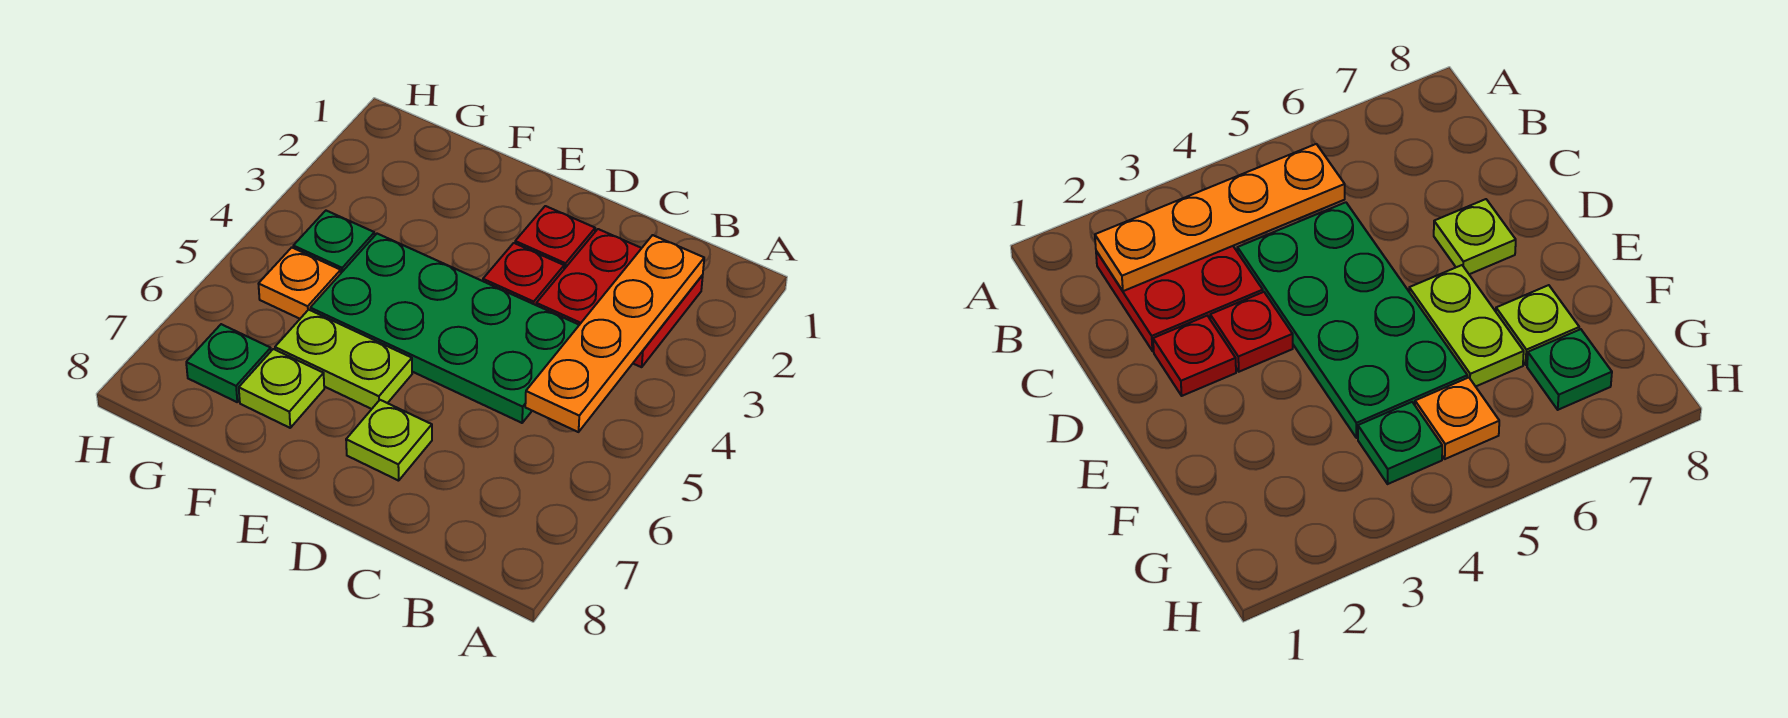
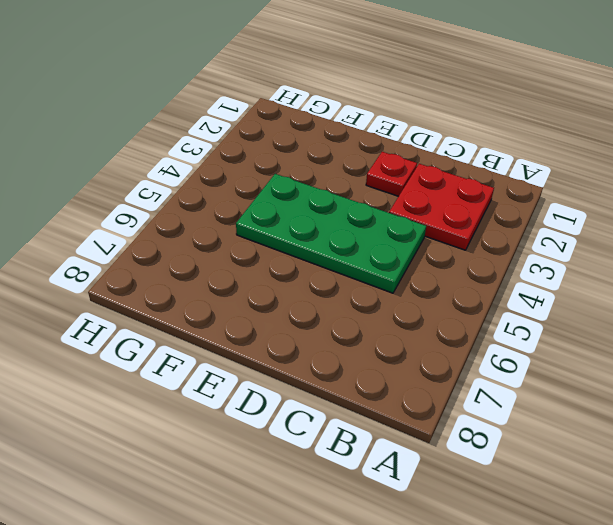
none -> red 1x1 plate [483,243,564,305]
none -> lime 1x1 plate [346,400,432,481]

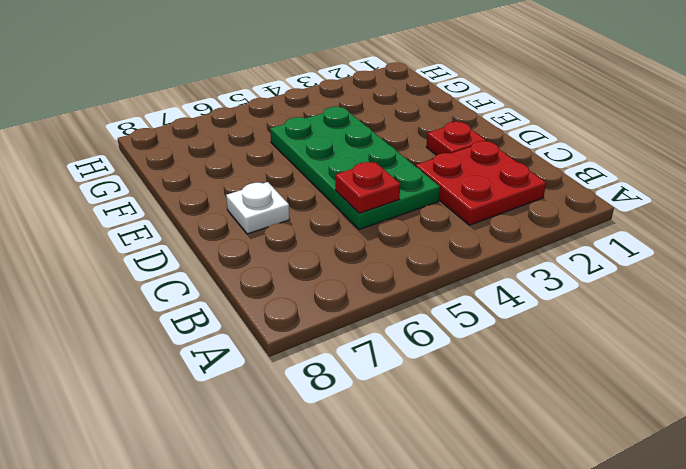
red 1x1 plate [335,162,400,213] -> red 1x1 plate moved to [483,243,564,305]
white 1x1 plate [226,182,290,234] -> lime 1x1 plate [346,400,432,481]
none -> lime 1x2 plate [275,310,412,409]
none -> lime 1x1 plate [239,349,324,428]

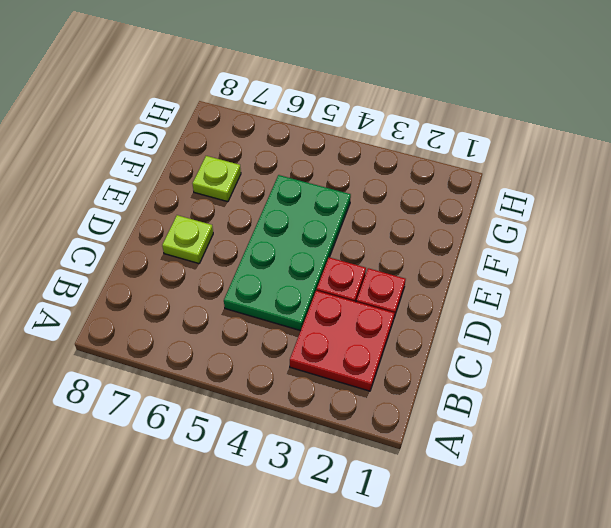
none -> lime 1x2 plate [275,310,412,409]
none -> green 1x1 plate [293,211,375,273]

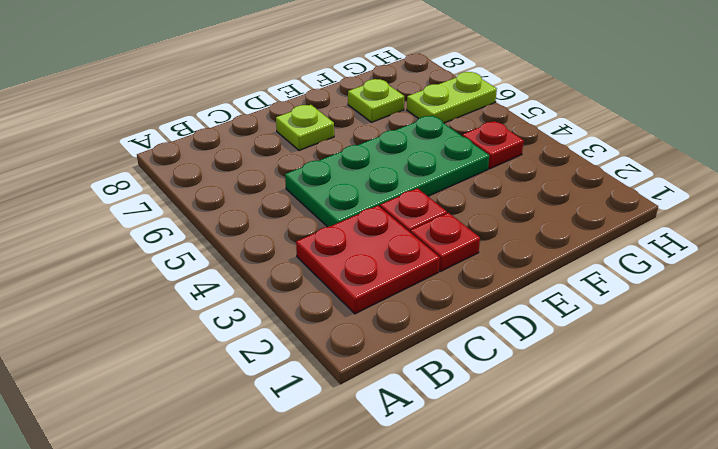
red 1x1 plate [462,121,524,169] -> green 1x1 plate [293,211,375,273]
lime 1x2 plate [407,72,497,123] -> lime 1x2 plate moved to [275,310,412,409]
none -> orange 1x1 plate [259,248,341,319]
none -> green 1x1 plate [186,324,271,402]

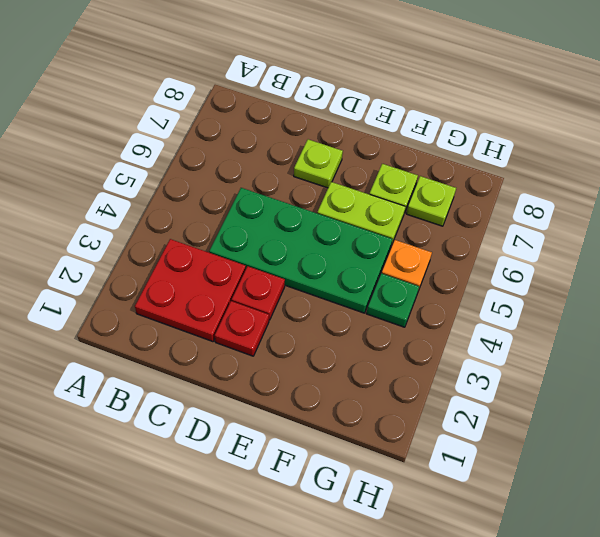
lime 1x1 plate [406,176,456,226] -> green 1x1 plate [186,324,271,402]
none -> orange 1x4 plate [525,235,704,432]

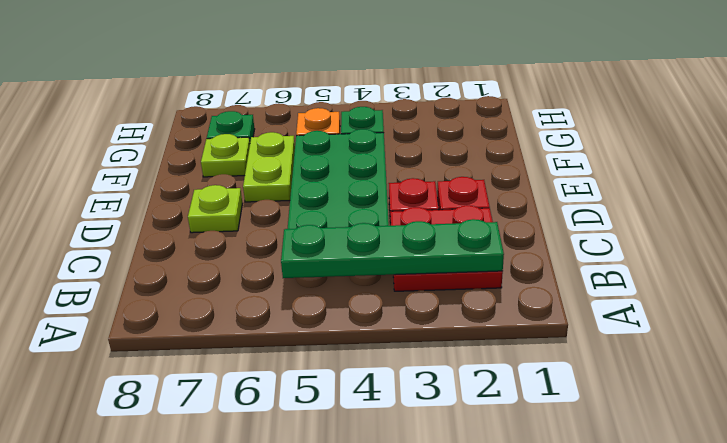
green 1x4 plate [281,219,504,278] -> orange 1x4 plate [525,235,704,432]

